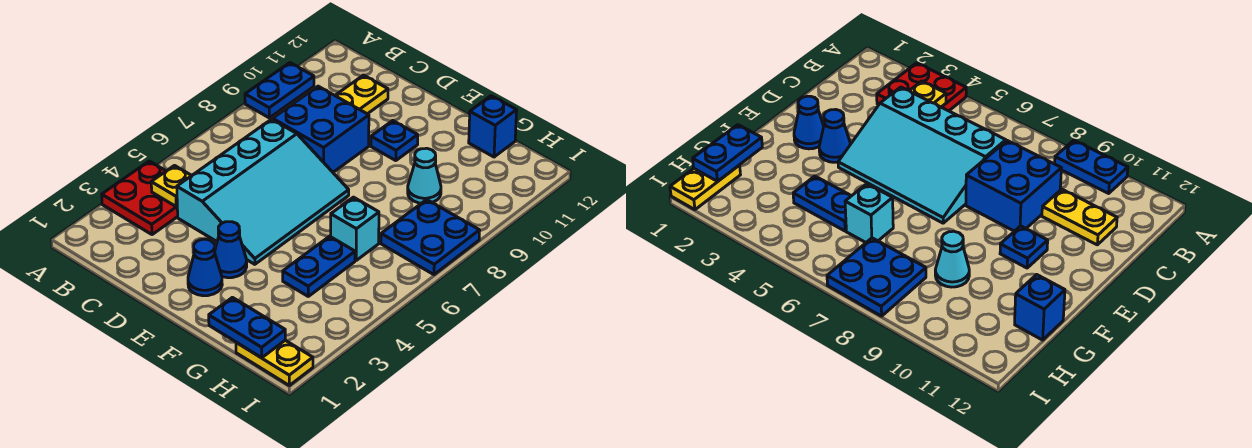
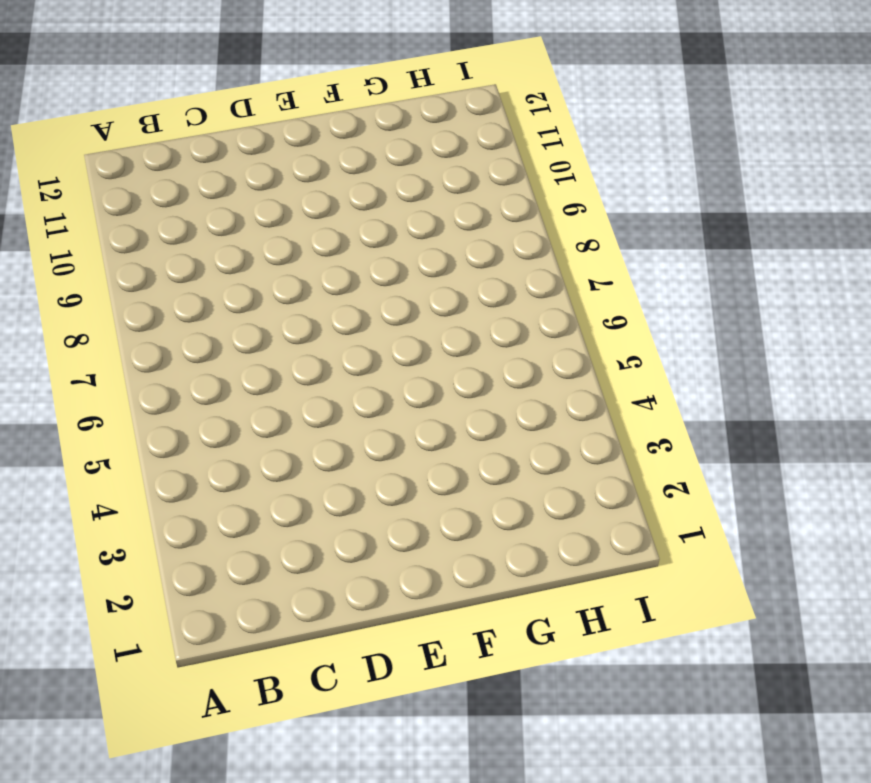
none -> red 2x2 plate [102,161,178,235]
none -> blue 1x2 plate [245,63,314,118]
none -> cyan 3x4 slope [177,119,349,264]

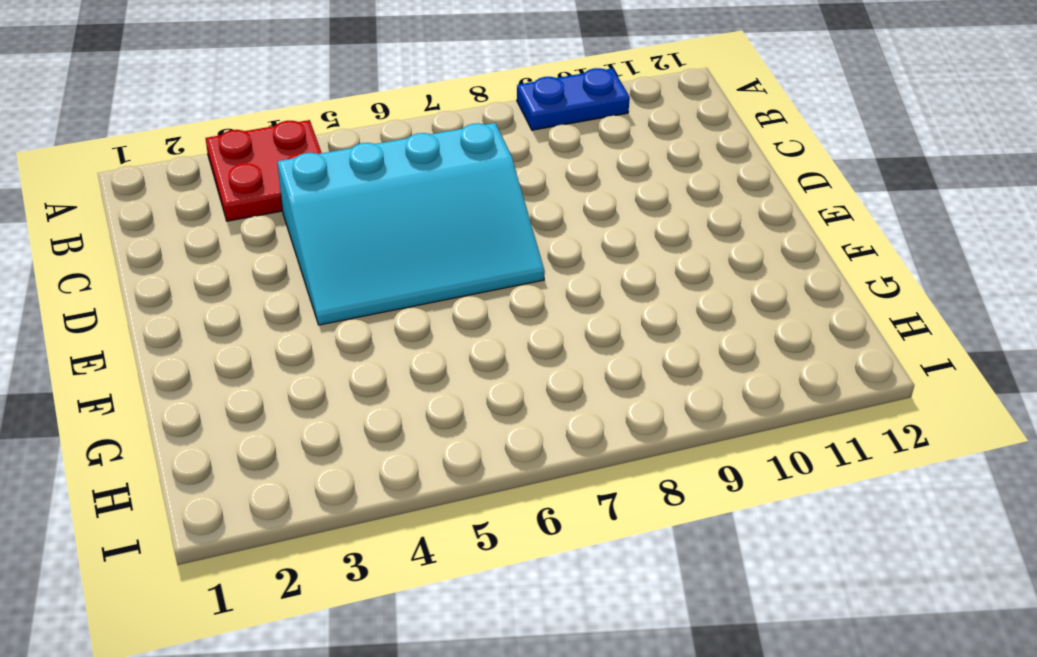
none -> blue 2x2 brick [273,86,369,172]
none -> yellow 1x2 plate [335,75,388,114]
none -> blue 1x1 cone [188,239,222,296]

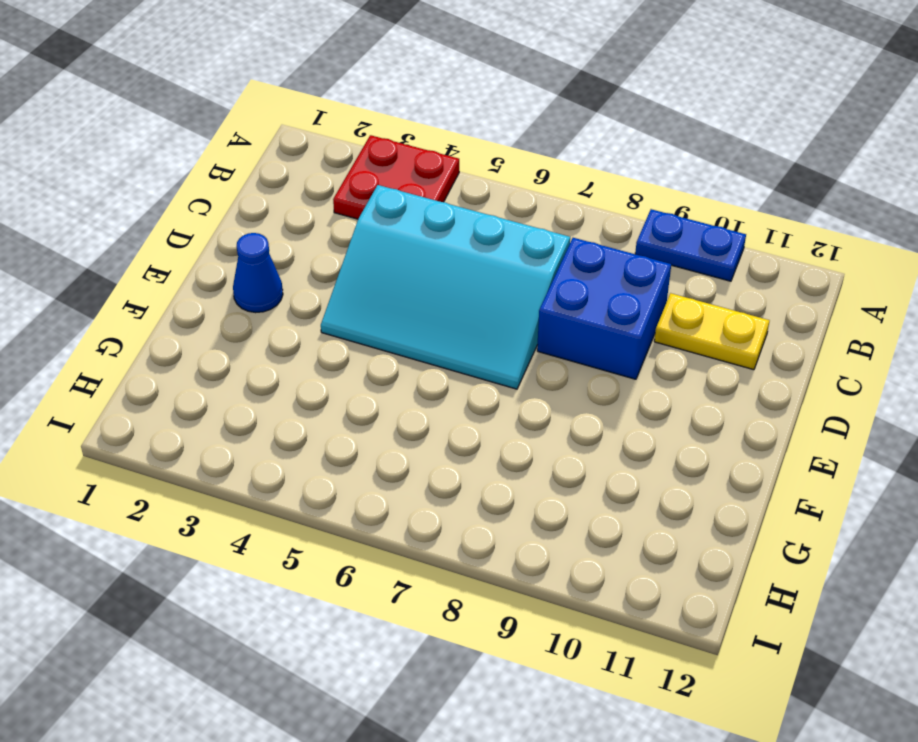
none -> blue 1x1 cone [215,222,247,278]
none -> blue 1x1 plate [371,121,418,161]
none -> blue 1x2 plate [283,236,355,296]

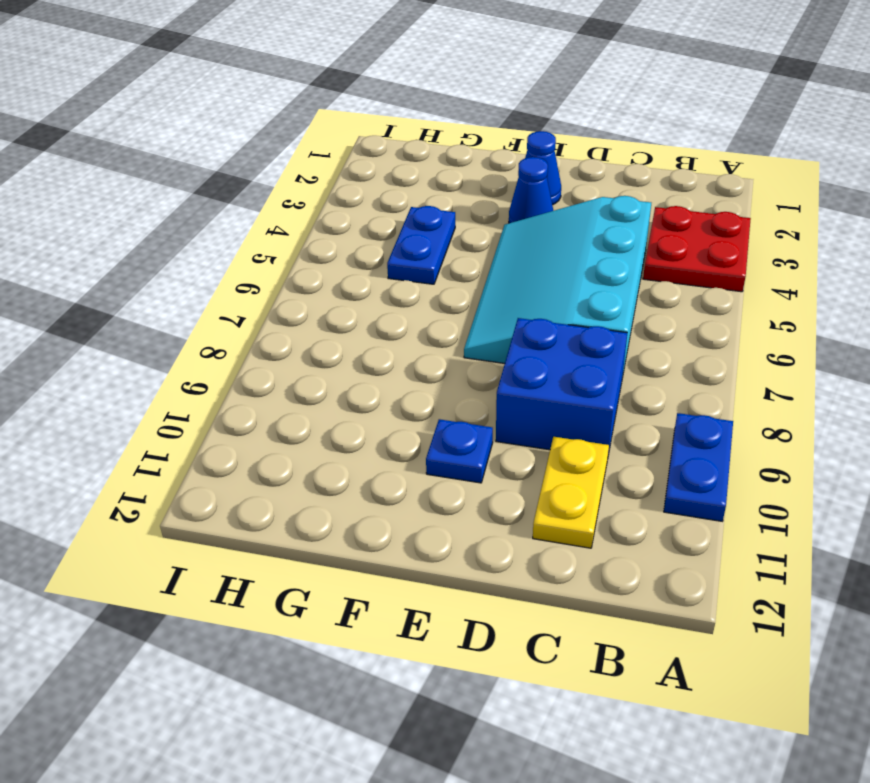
none -> cyan 1x1 brick [331,197,379,260]
none -> cyan 1x1 cone [408,148,441,203]
none -> blue 1x1 brick [469,96,517,157]

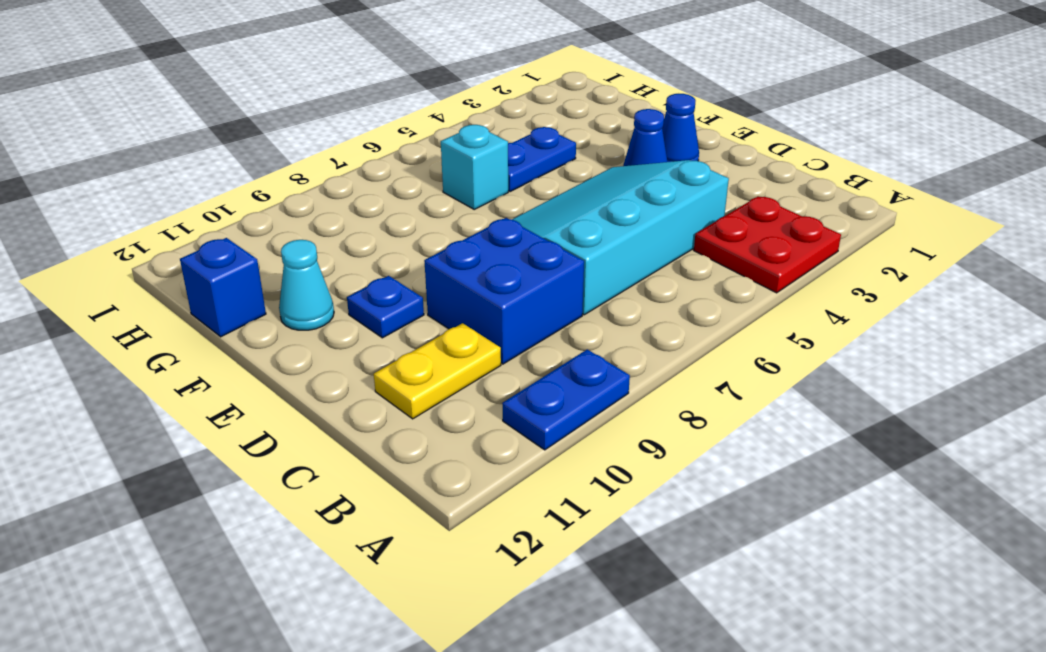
cyan 1x1 cone [279,240,334,330] -> cyan 1x1 cone moved to [408,148,441,203]
none -> yellow 1x2 plate [236,340,313,385]
none -> blue 2x2 plate [381,200,480,275]
none -> yellow 1x1 plate [151,166,192,206]

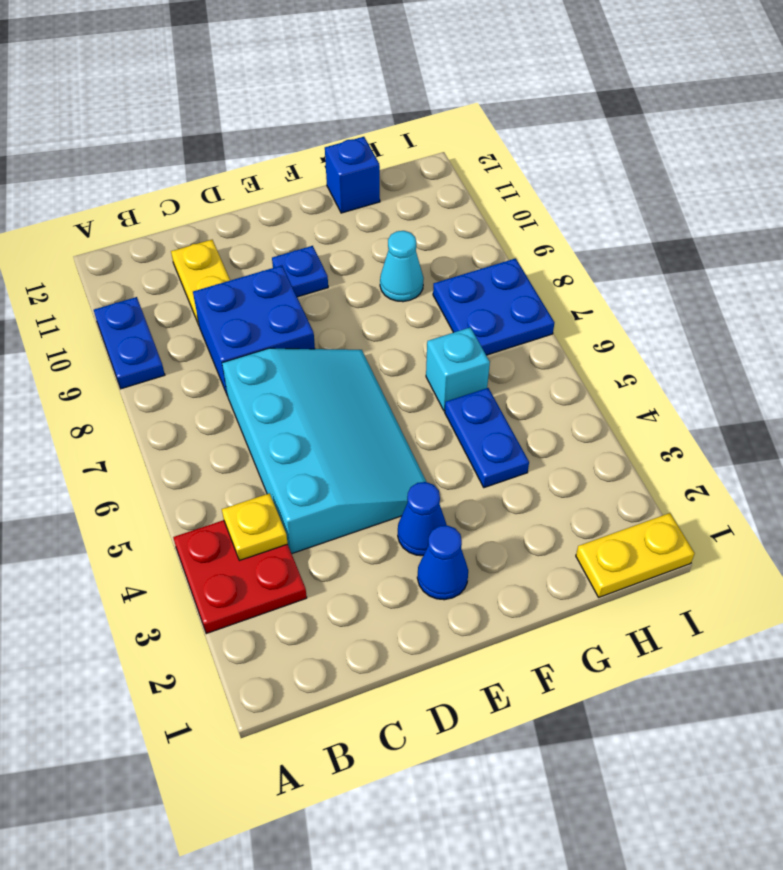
none -> blue 1x2 plate [209,297,285,358]

